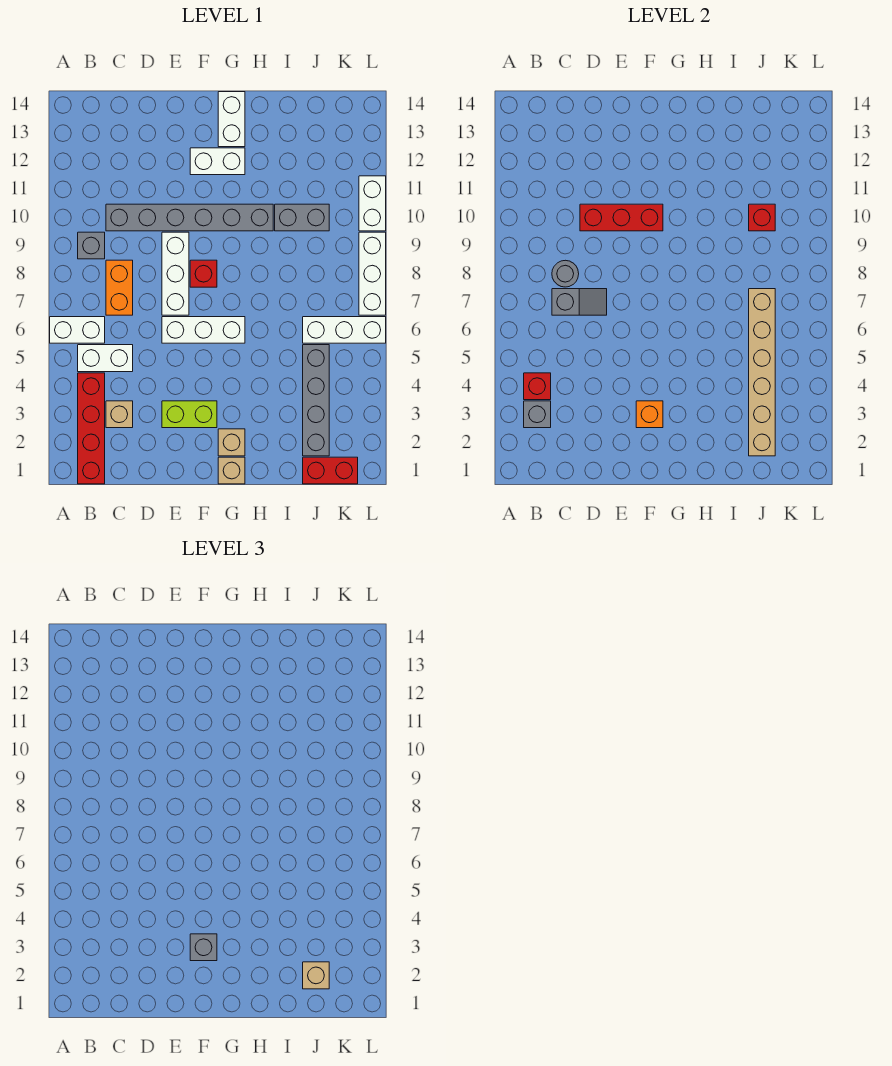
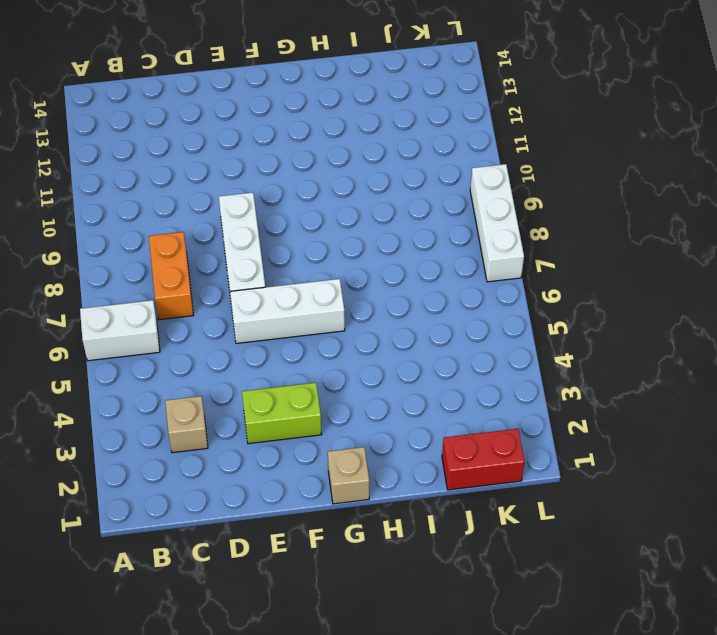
none -> red 1x4 brick [78,373,105,484]
none -> white 1x2 brick [78,345,133,372]
none -> grey 1x1 brick [78,232,105,259]
none -> grey 1x6 brick [106,204,273,231]

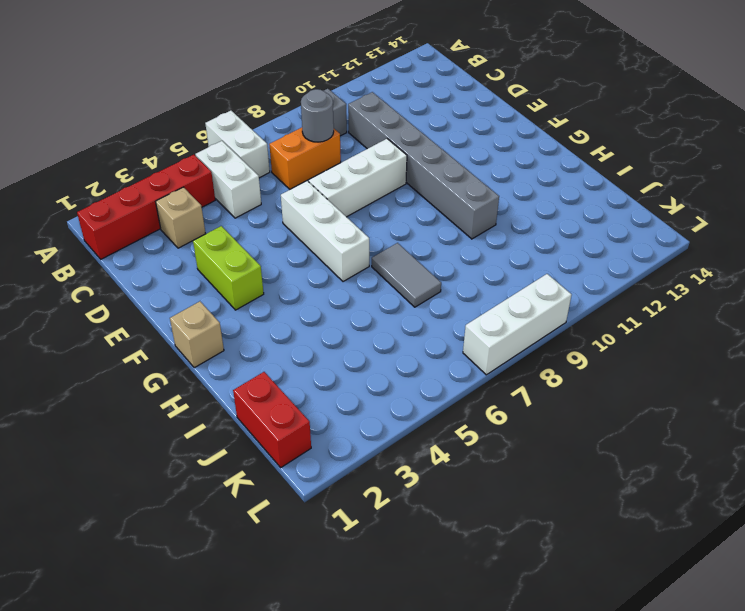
grey 1x2 tile [372,243,441,307] -> none
none -> red 1x1 brick [190,260,217,287]
none -> white 1x2 brick [190,148,245,175]
none -> tan 1x1 brick [218,429,245,456]
none -> white 1x2 brick [218,92,245,147]

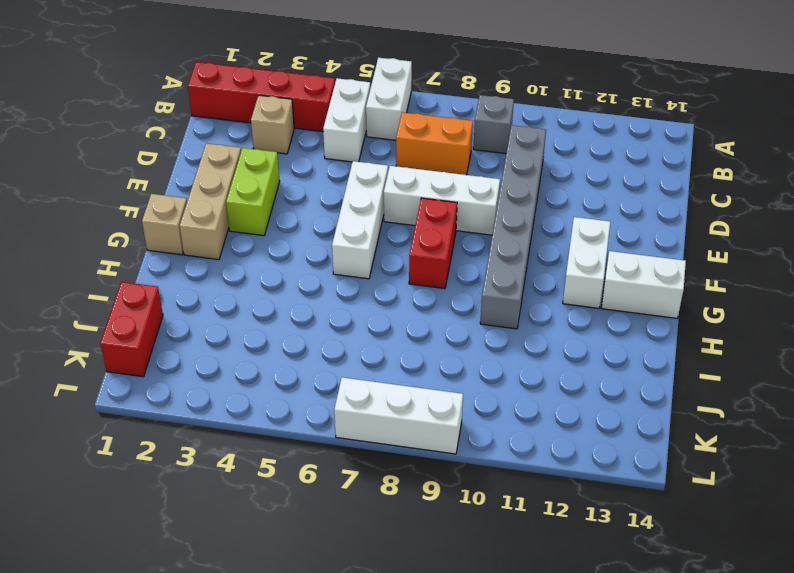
tan 1x3 brick [180,143,241,260] -> tan 1x1 brick [218,429,245,456]
red 1x2 brick [409,198,457,289] -> red 1x1 brick [190,260,217,287]
none -> grey 1x2 brick [275,204,329,231]
none -> grey 1x4 brick [303,345,329,456]
none -> white 1x3 brick [303,317,386,343]
none -> white 1x2 brick [359,176,386,231]

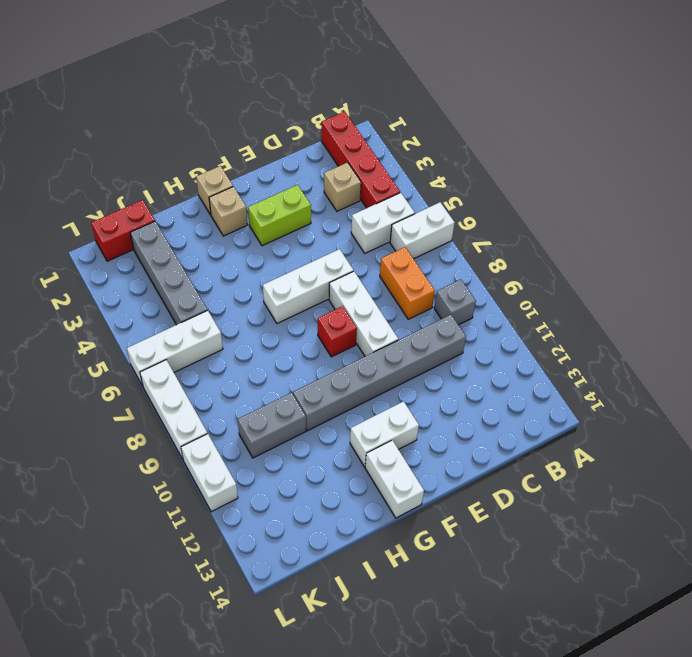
none -> grey 1x1 brick [524,401,551,428]
none -> red 1x1 brick [524,373,551,400]
none -> grey 1x2 slope [552,289,607,315]
none -> grey 1x1 round brick [552,260,579,287]

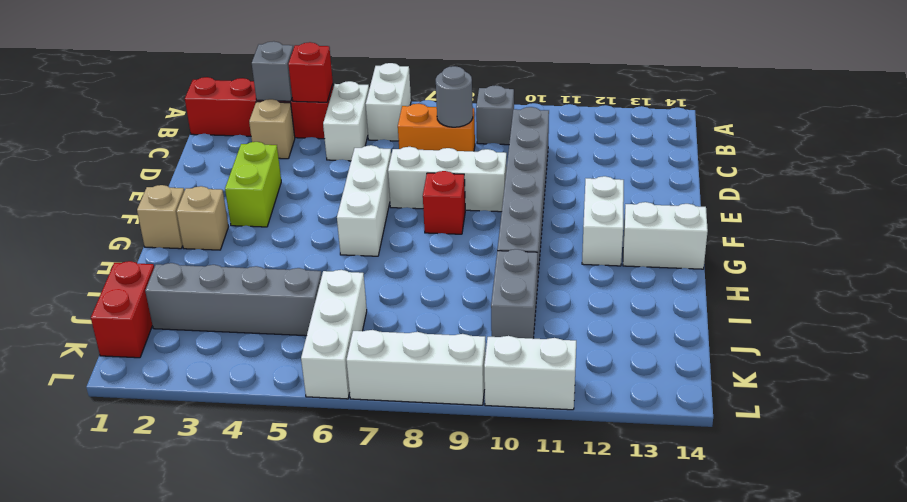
none -> grey 1x2 slope [552,289,607,315]
none -> red 1x3 brick [580,204,663,231]
none -> orange 1x1 brick [636,401,663,428]
none -> tan 1x6 brick [749,289,775,456]

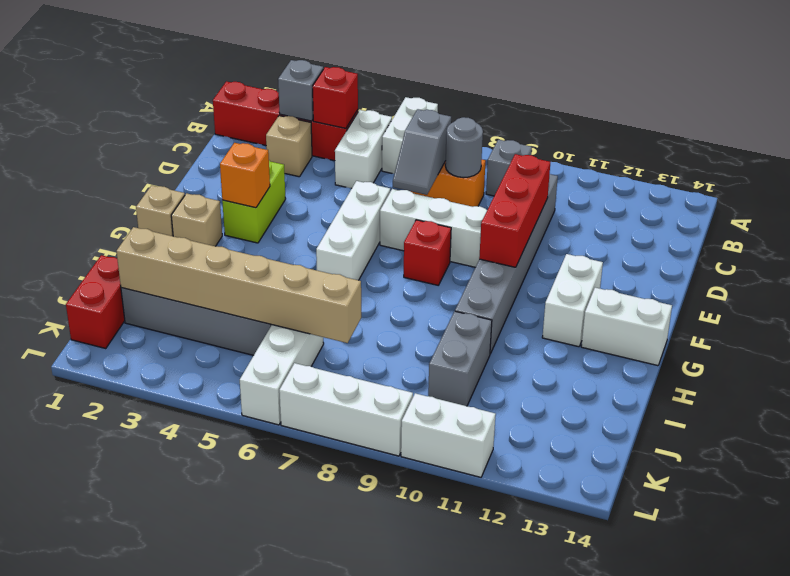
none -> red 1x1 brick [749,204,775,231]
none -> grey 1x1 brick [190,934,217,961]
none -> tan 1x1 brick [303,962,329,989]

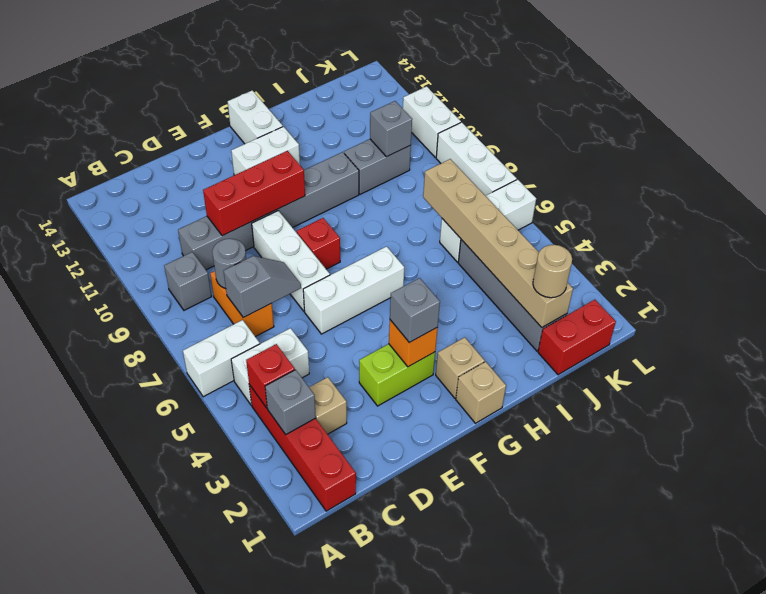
tan 1x1 round brick [533,245,572,298] -> tan 1x1 brick [303,962,329,989]
grey 1x1 brick [370,101,412,157] -> red 1x1 brick [749,204,775,231]

